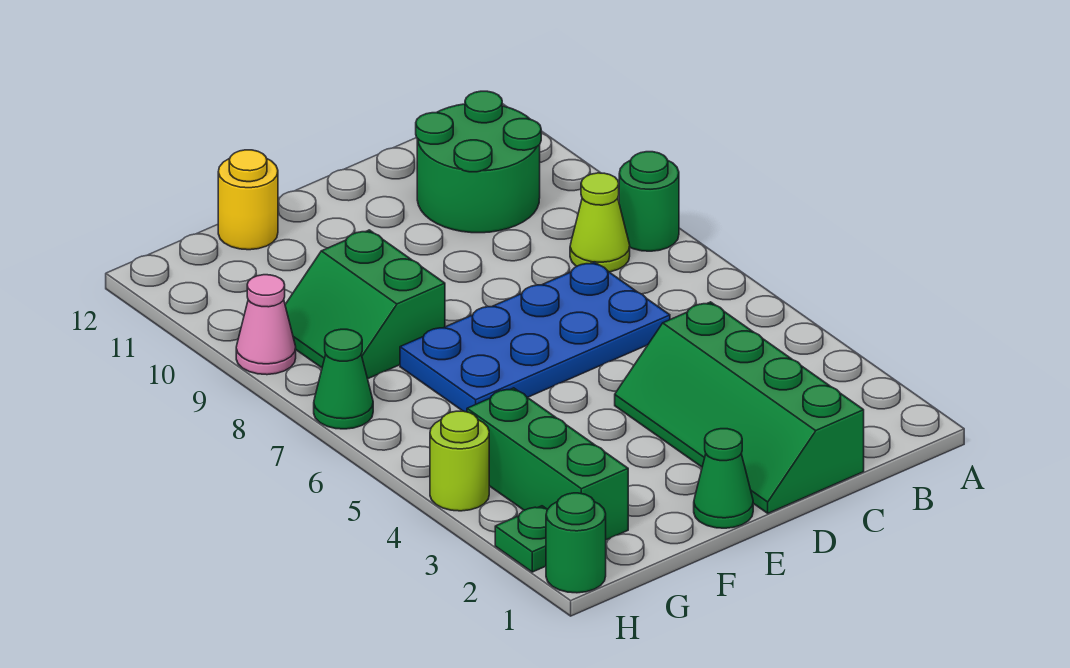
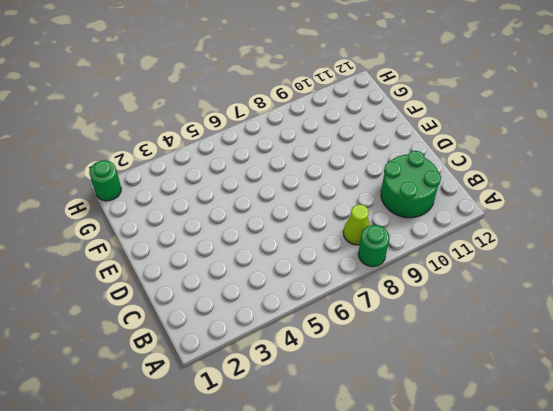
none -> green 2x4 slope [615,302,864,513]
none -> blue 2x4 plate [400,262,670,412]
none -> green 1x1 cone [694,429,753,528]

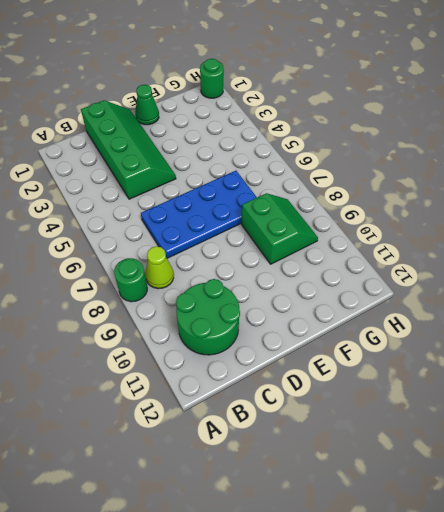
none -> yellow 1x1 round brick [218,150,278,250]
none -> green 1x3 brick [467,388,628,540]
none -> green 1x1 plate [495,506,548,572]

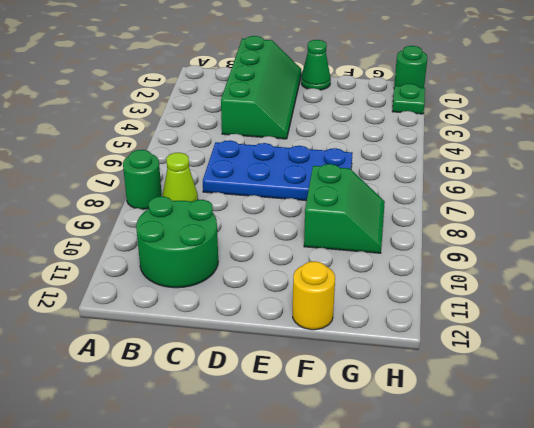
none -> green 1x3 brick [467,388,628,540]
none -> lime 1x1 round brick [430,411,489,511]
none -> green 1x1 cone [314,329,373,429]

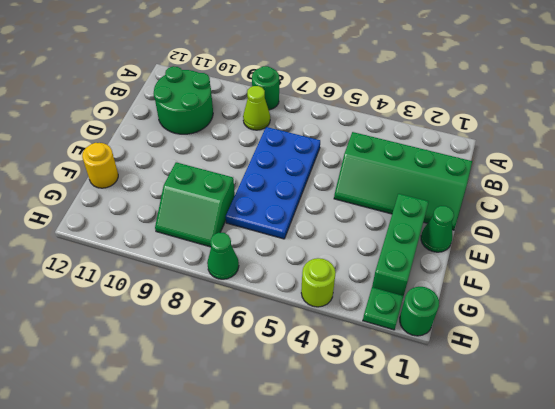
green 1x3 brick [372,194,428,296] -> green 1x3 brick turned to [467,388,628,540]
none -> pink 1x1 cone [236,275,296,375]

